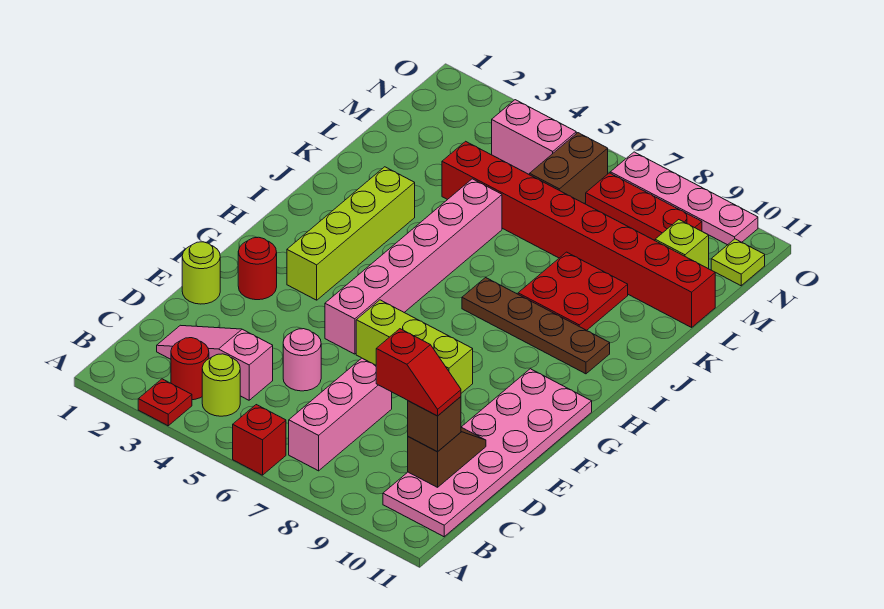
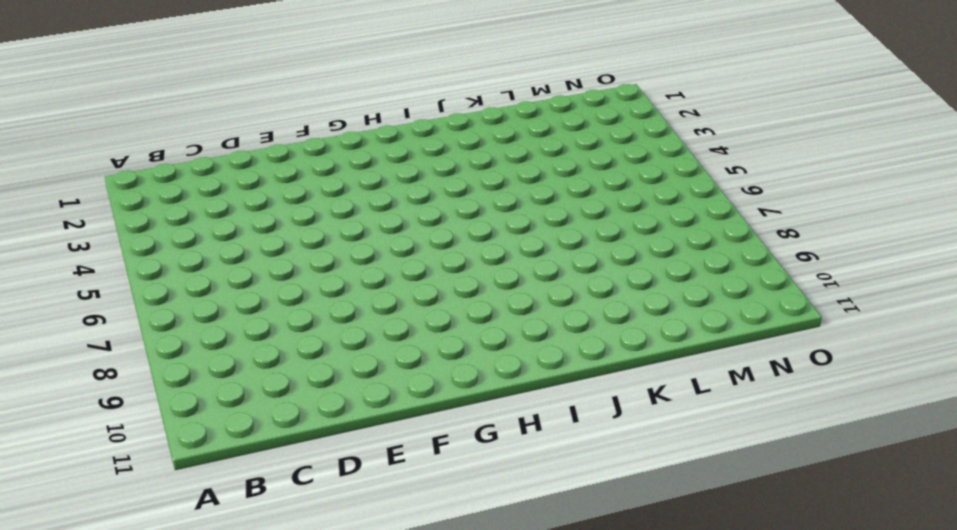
none -> red 1x1 plate [138,379,192,426]
none -> red 1x1 brick [233,405,286,475]
none -> red 1x1 round brick [171,338,209,400]

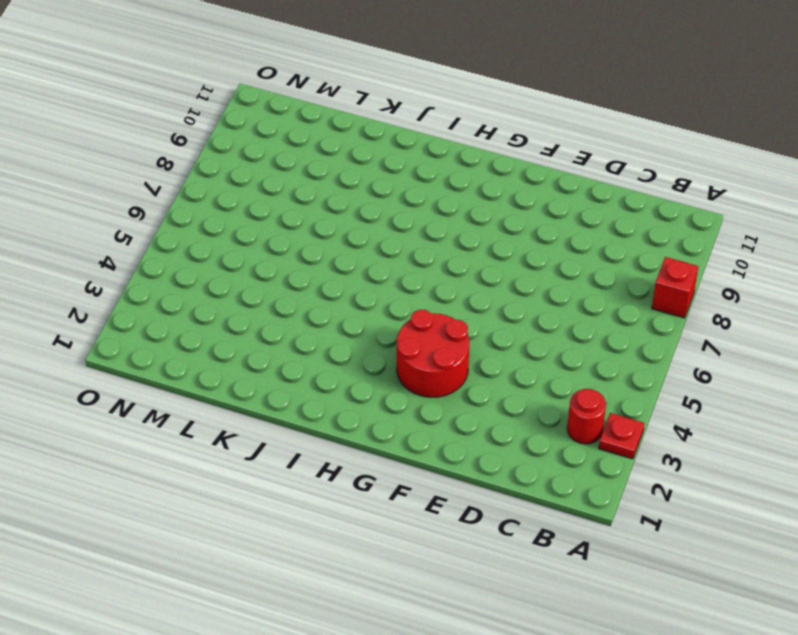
red 1x1 brick [652,257,698,318] -> red 1x1 brick moved to [233,405,286,475]
red 2x2 round brick [397,310,469,397] -> lime 1x4 brick [287,167,415,300]
none -> lime 1x1 round brick [202,354,240,416]
none -> pink 1x3 brick [289,358,392,471]
none -> pink 2x6 plate [383,369,592,537]

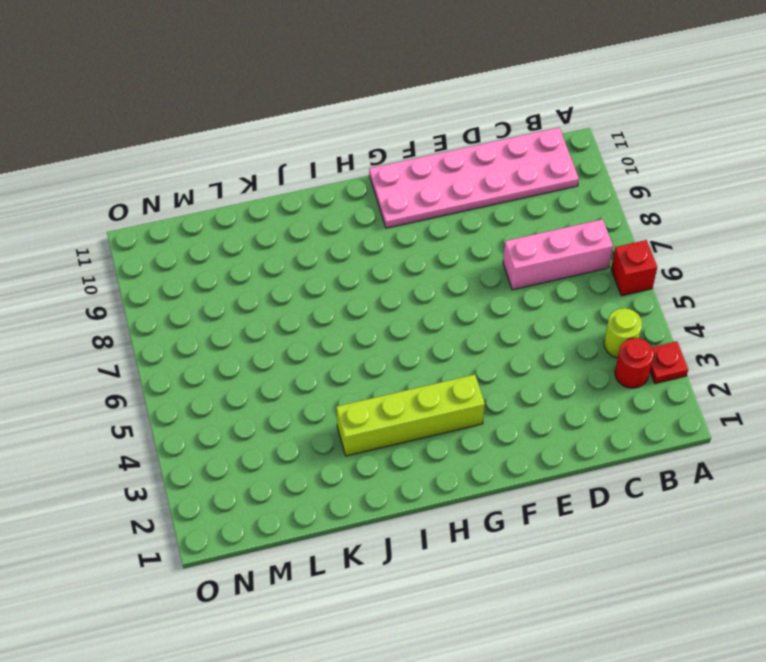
none -> pink 1x3 slope [157,325,273,400]
none -> pink 1x1 round brick [283,329,321,391]
none -> lime 1x1 round brick [182,242,220,304]

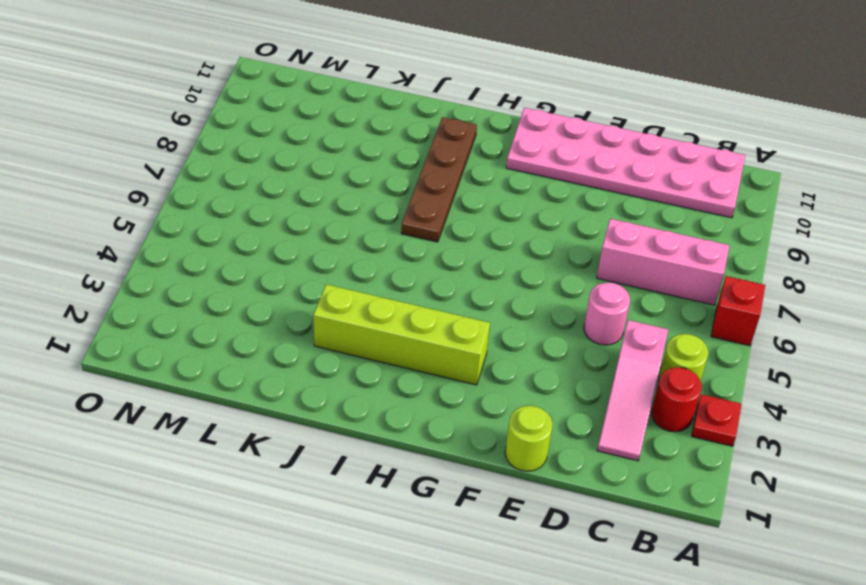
none -> red 1x1 round brick [238,237,277,300]
none -> pink 1x6 brick [325,179,502,354]
none -> lime 1x3 brick [356,300,473,393]

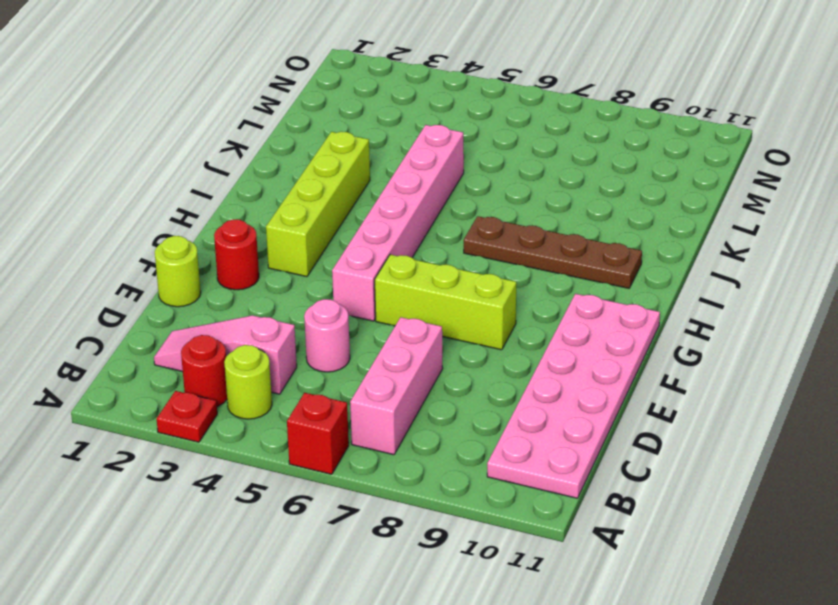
none -> red 2x2 plate [518,252,628,330]
none -> red 1x8 brick [442,141,715,327]
none -> brown 1x2 brick [530,133,608,203]

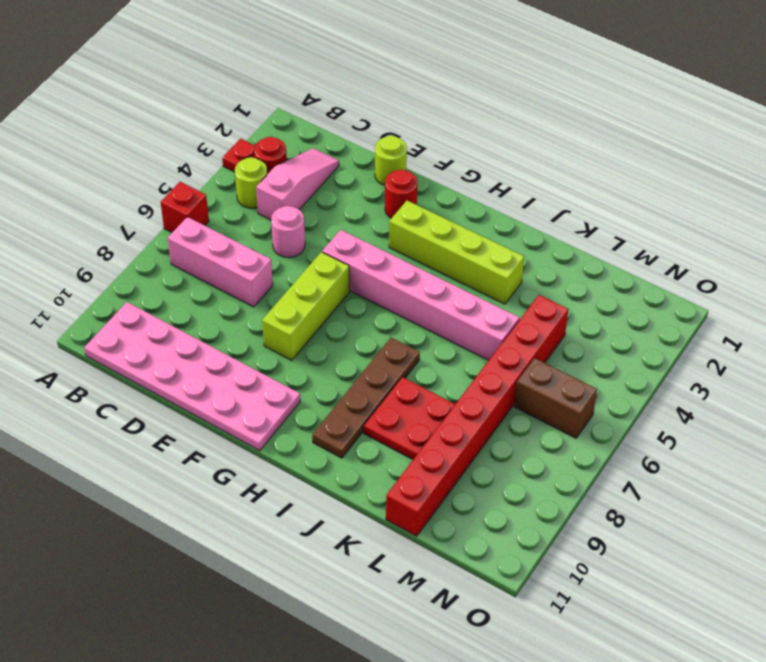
none -> lime 1x1 brick [655,220,709,269]
none -> pink 1x2 brick [492,100,576,175]
none -> red 1x3 plate [586,173,702,241]

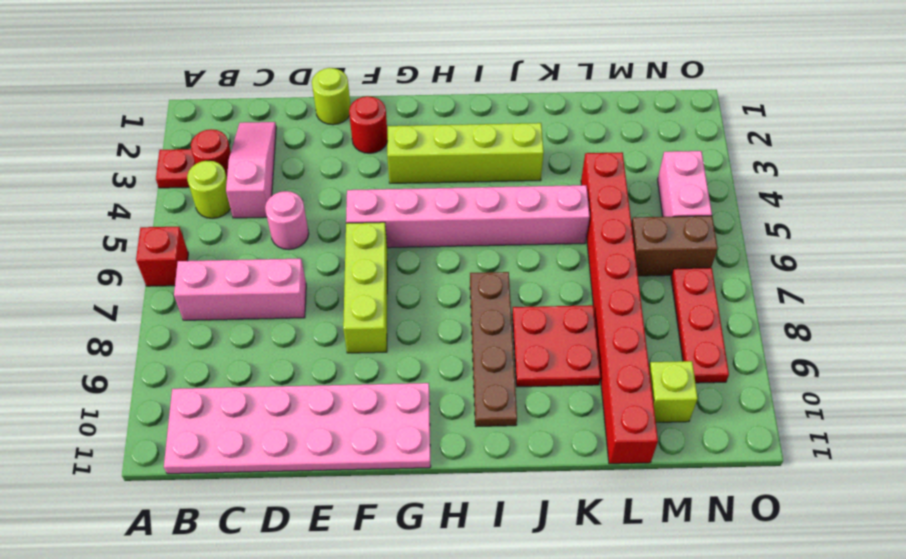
none -> lime 1x1 plate [711,239,765,286]
none -> pink 1x4 plate [610,152,758,245]
none -> brown 1x2 slope [408,427,486,487]

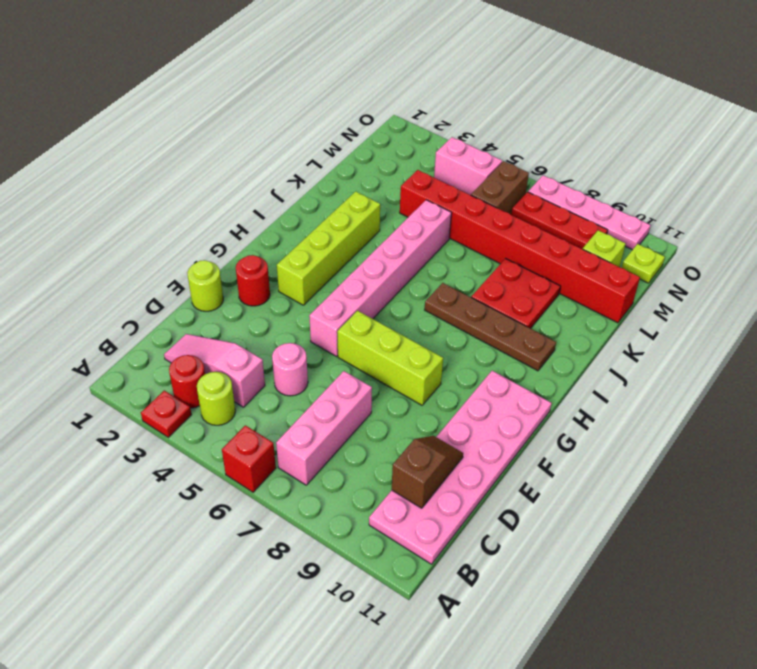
none -> brown 1x1 brick [408,397,461,452]
none -> red 1x2 slope [376,329,461,416]

